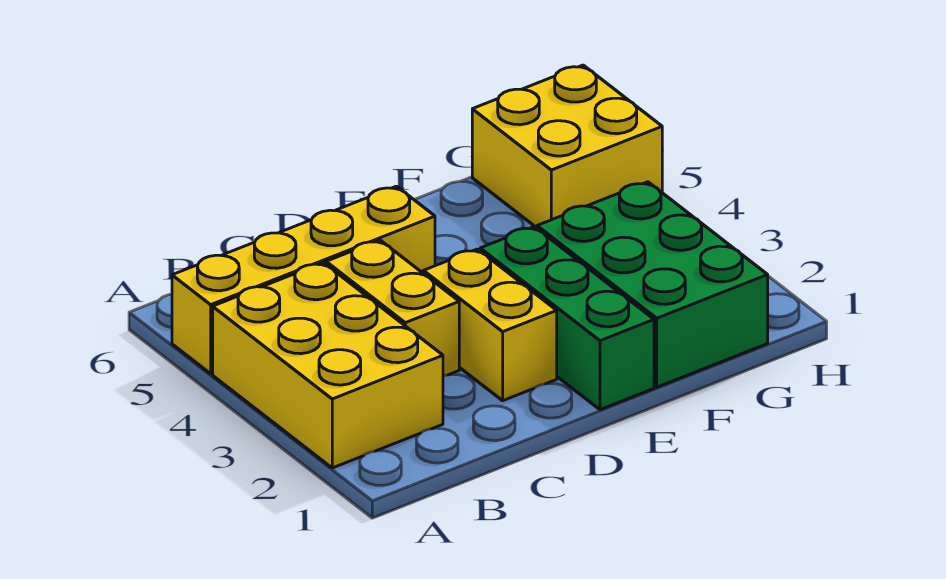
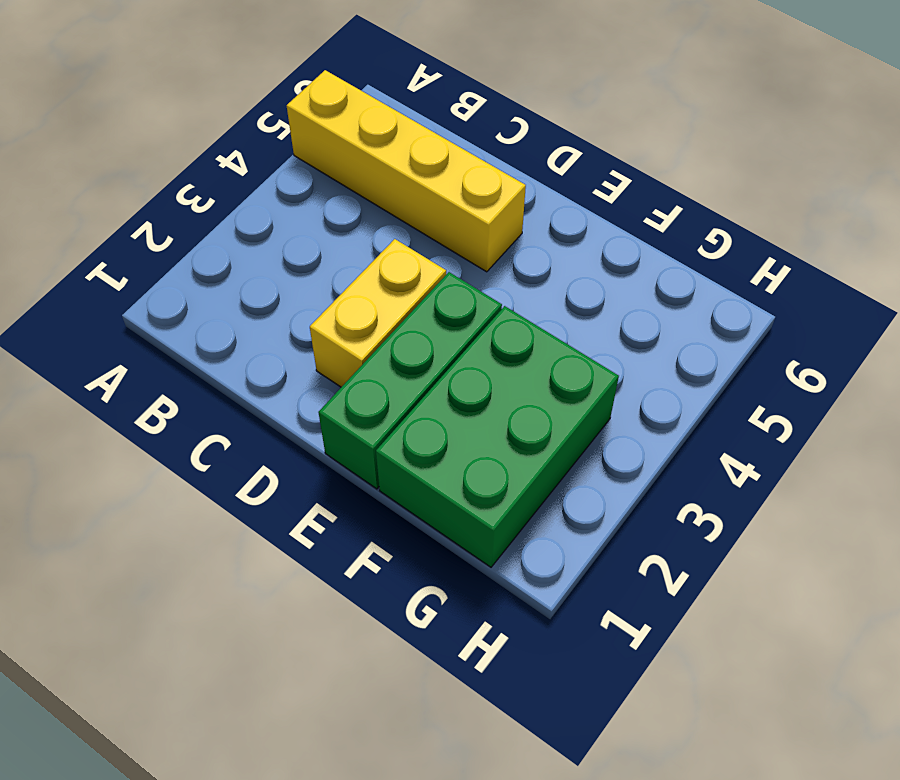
none -> yellow 2x3 brick [213,263,443,468]
none -> yellow 1x2 brick [326,240,459,376]

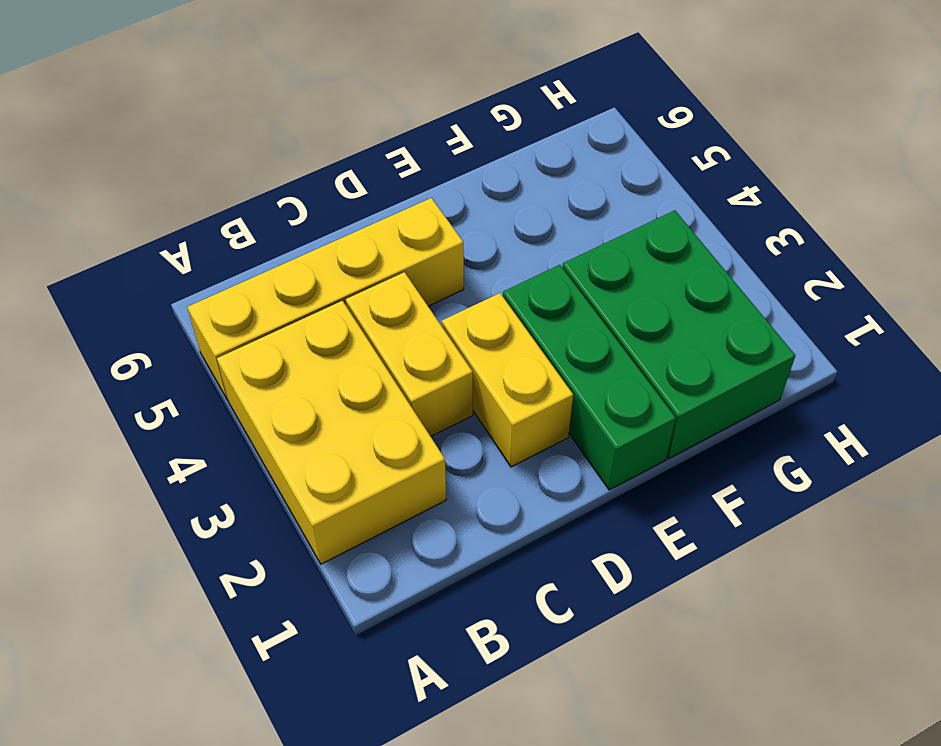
none -> yellow 2x2 brick [472,65,662,228]

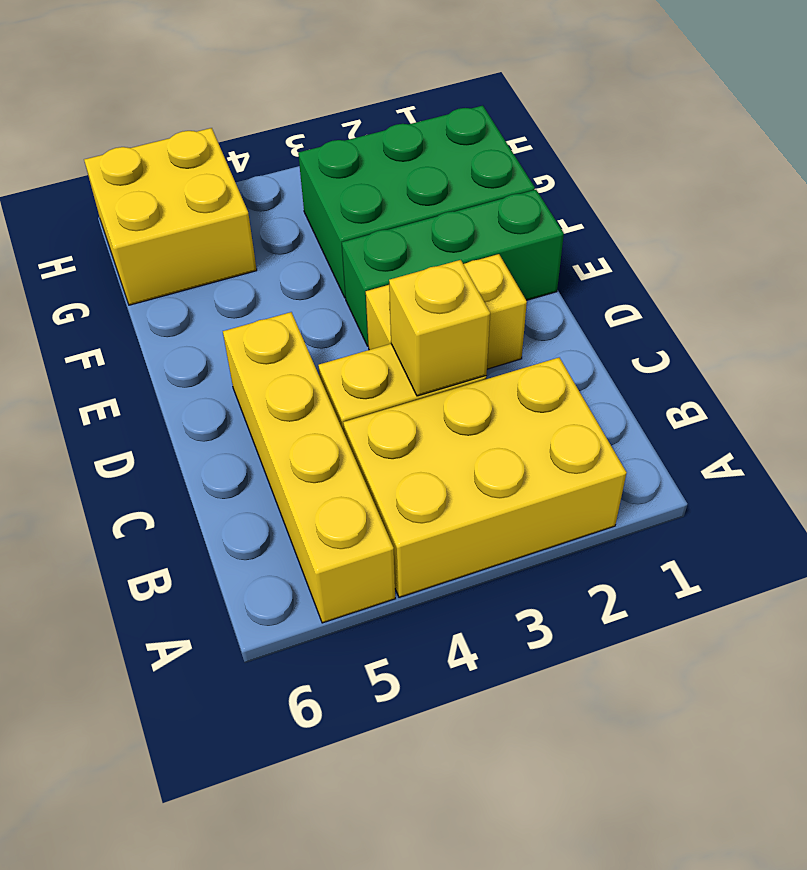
yellow 1x1 brick [389,260,490,396] -> none

